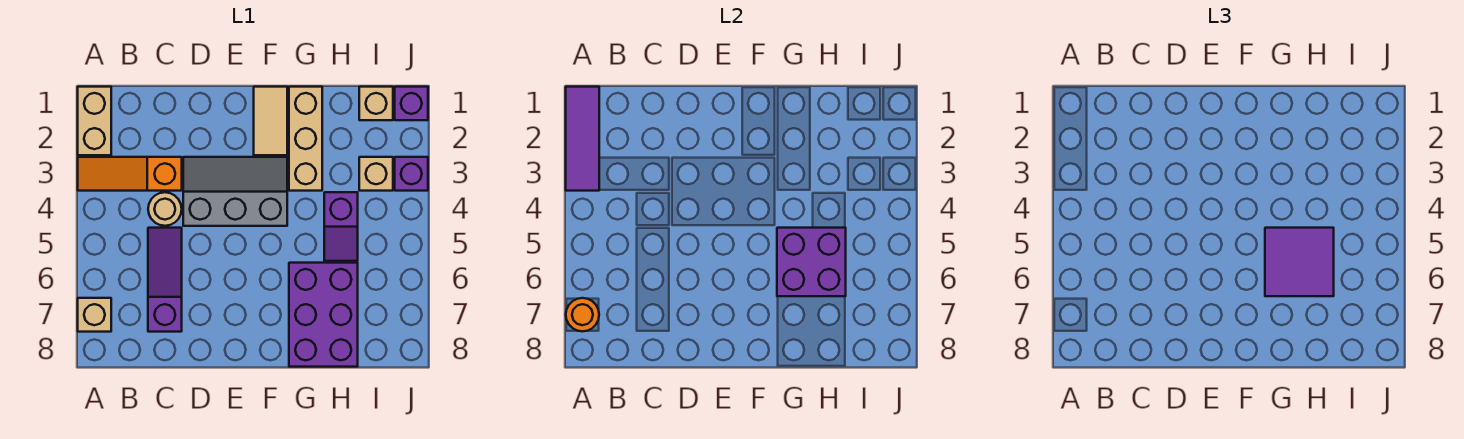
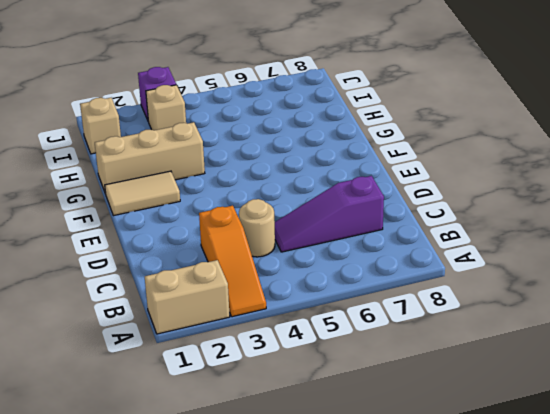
none -> tan 1x1 brick [78,298,111,332]
none -> grey 2x3 slope [183,157,287,226]
none -> purple 2x3 brick [289,263,358,367]

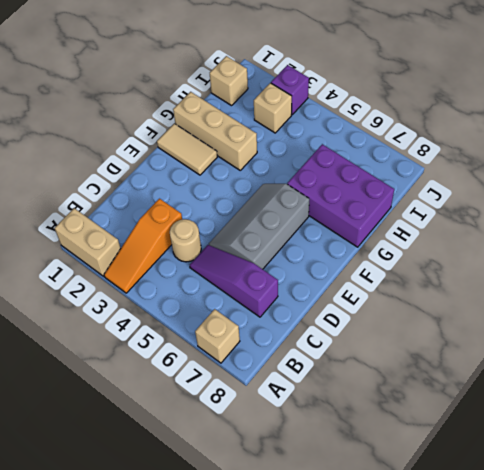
grey 2x3 slope [209,184,309,269] -> grey 2x3 slope moved to [183,157,287,226]
none -> purple 1x2 slope [324,192,358,261]
none -> purple 1x1 brick [395,87,428,120]
none -> purple 1x3 tile [566,87,599,191]

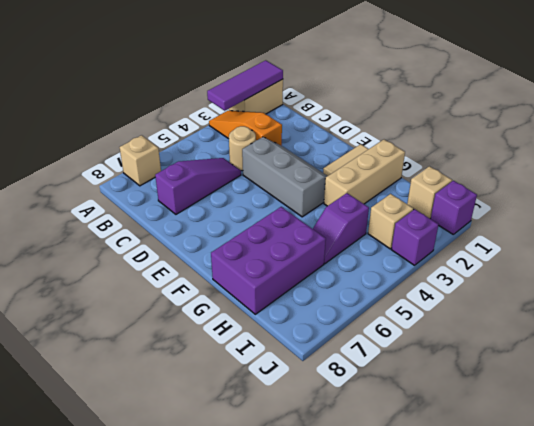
none -> orange 1x1 round brick [566,298,599,331]
none -> purple 2x2 brick [777,228,846,296]
none -> purple 2x2 tile [1265,228,1334,296]

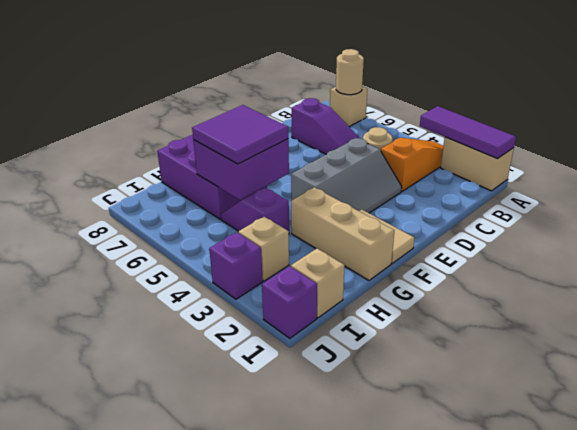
tan 1x1 round brick [336,49,364,95] -> orange 1x1 round brick [566,298,599,331]

